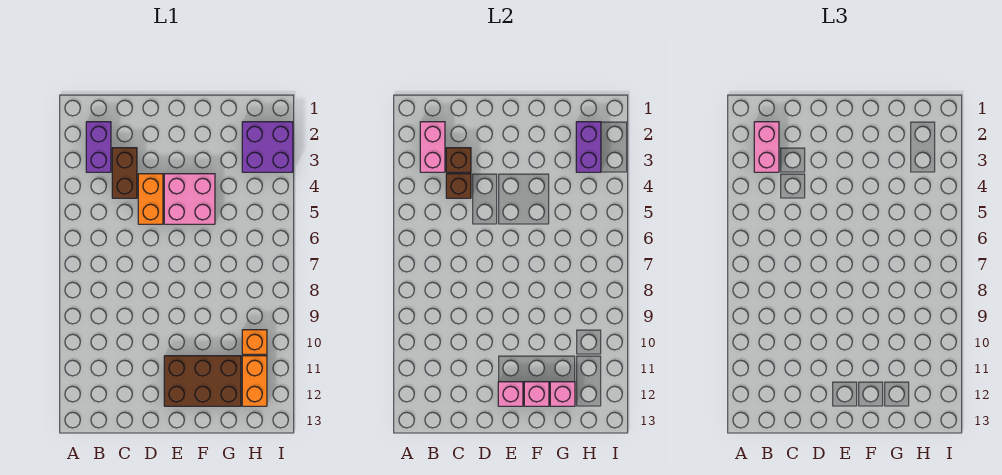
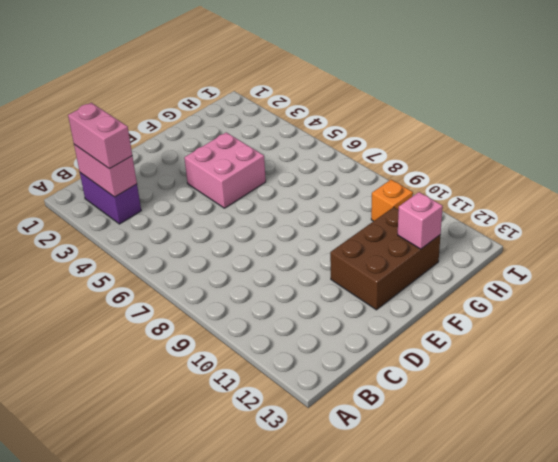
none -> brown 1x2 brick [112,148,137,198]
none -> orange 1x2 brick [138,174,163,224]
none -> purple 2x2 brick [242,122,293,172]

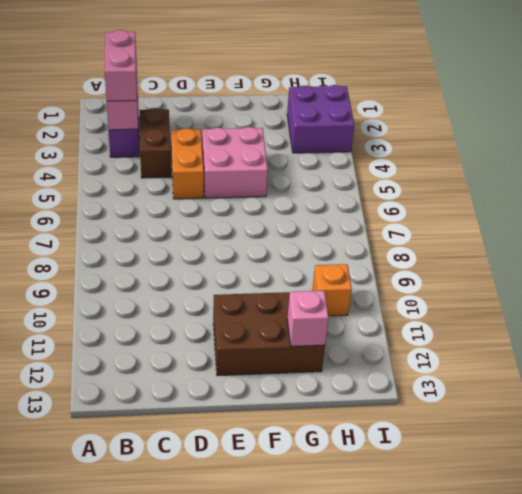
none -> orange 1x2 brick [242,356,267,406]
none -> brown 1x1 brick [446,148,471,172]
none -> brown 1x1 brick [446,174,471,198]

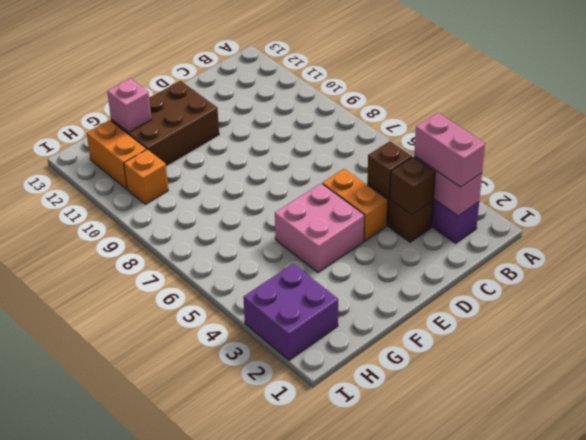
none -> pink 1x1 brick [498,382,523,406]
none -> pink 1x1 brick [524,382,549,406]
none -> purple 1x2 brick [576,122,601,172]

